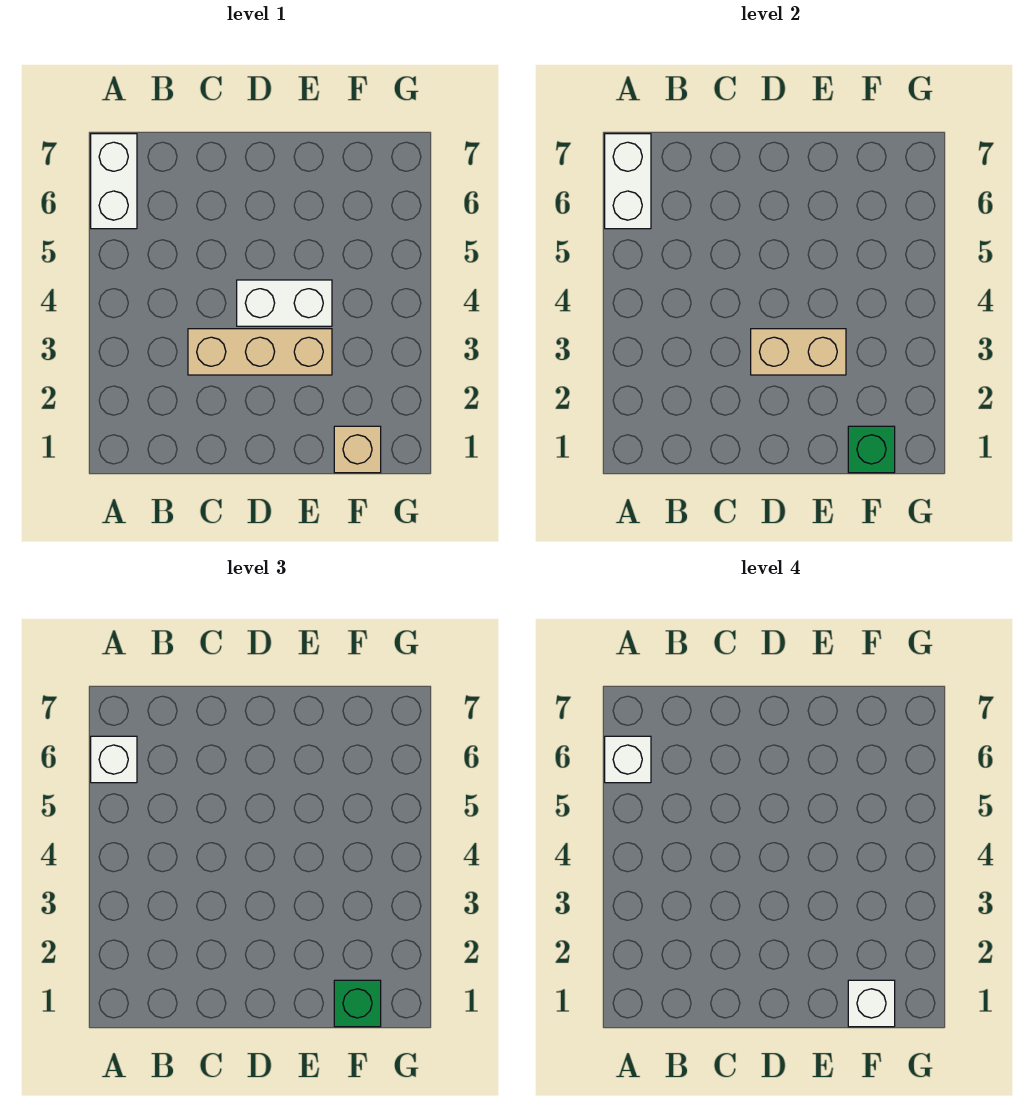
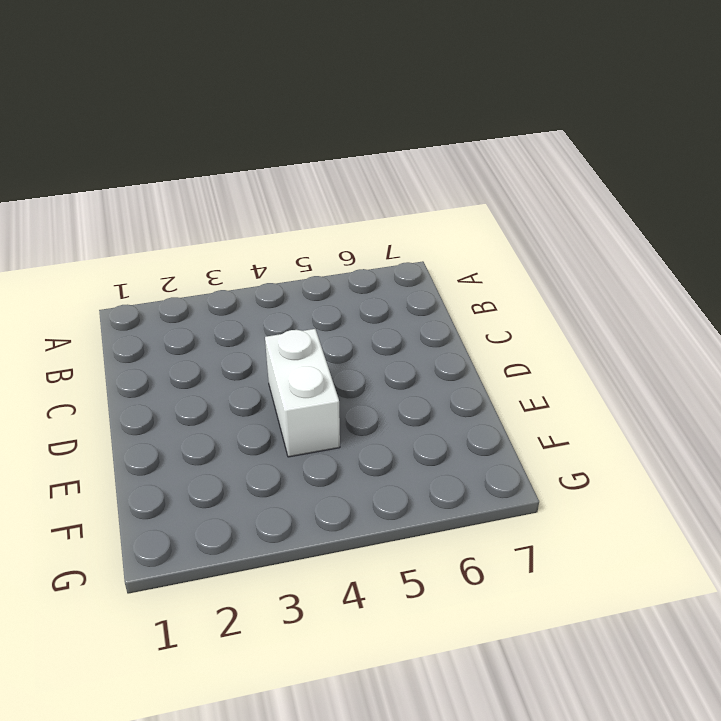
none -> white 1x2 brick [91,134,137,229]
none -> tan 1x3 brick [188,329,332,375]

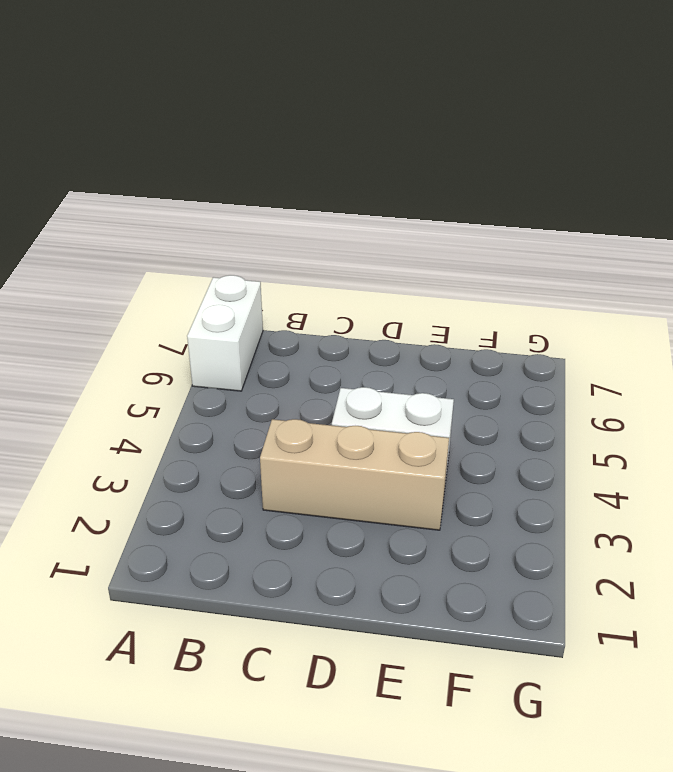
none -> tan 1x1 brick [334,426,381,473]
none -> white 1x2 brick [605,134,651,229]

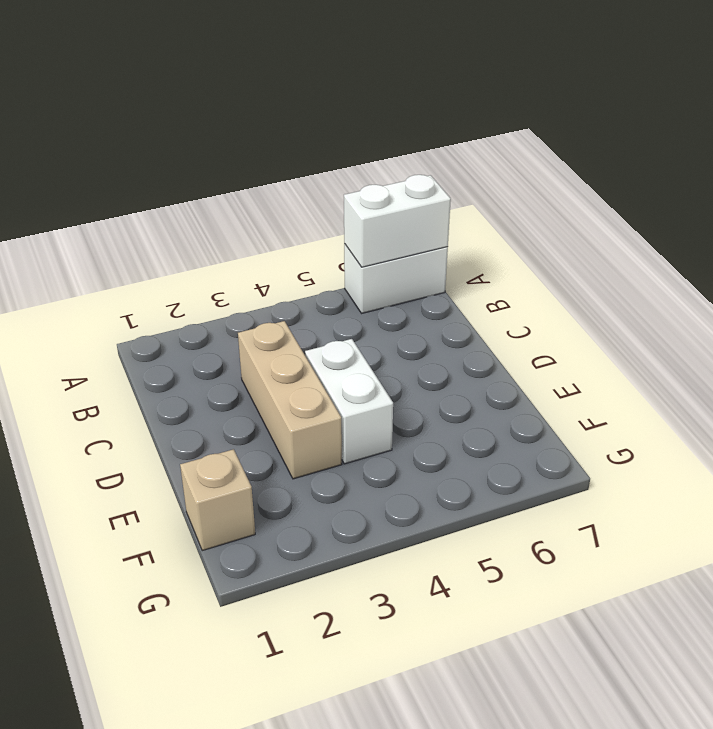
none -> tan 1x2 brick [751,329,846,375]
none -> green 1x1 brick [848,426,895,473]

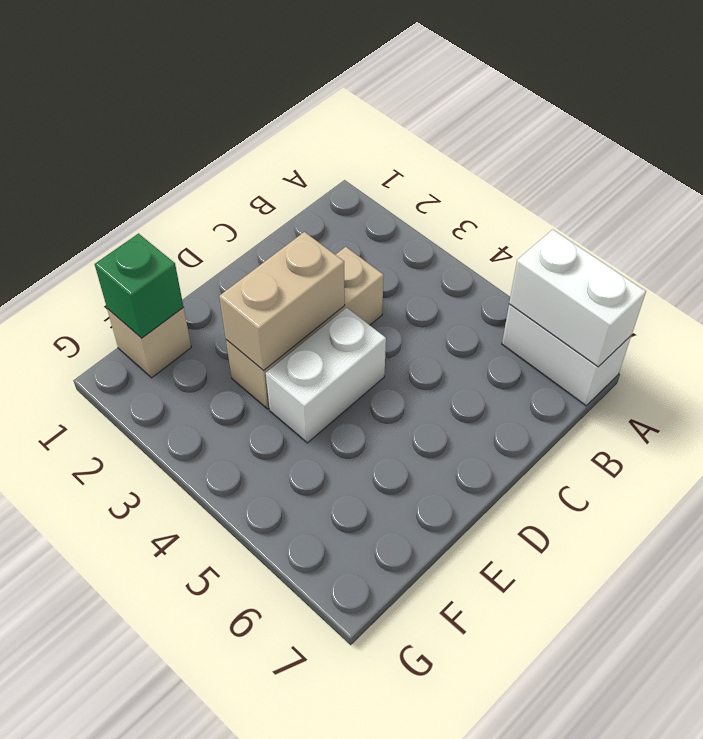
none -> white 1x1 brick [91,736,137,783]
none -> green 1x1 brick [334,980,381,1027]

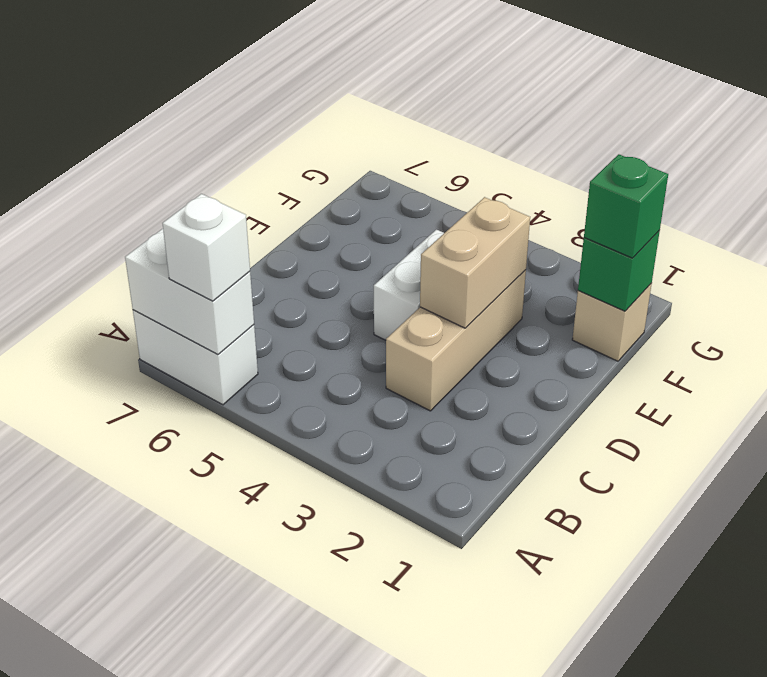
none -> white 1x1 brick [605,736,651,783]
none -> white 1x1 brick [848,980,895,1027]

